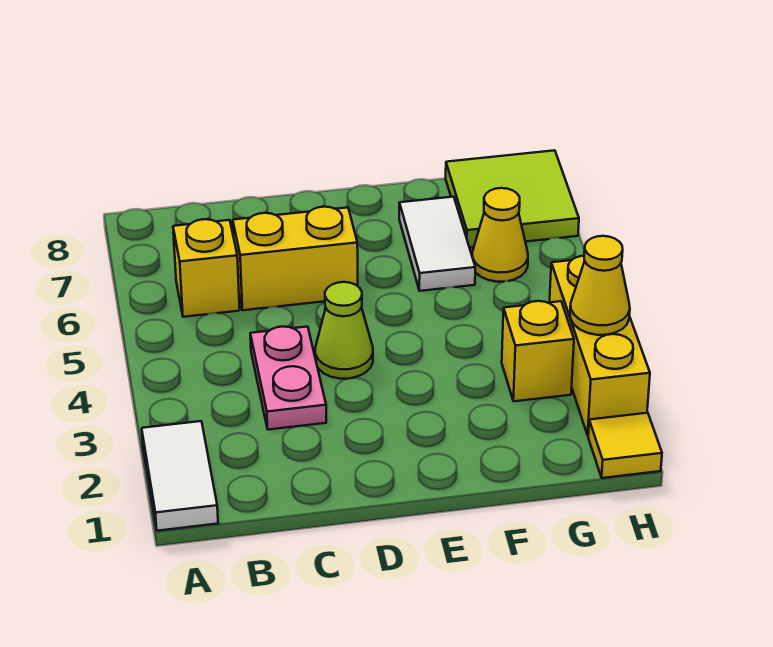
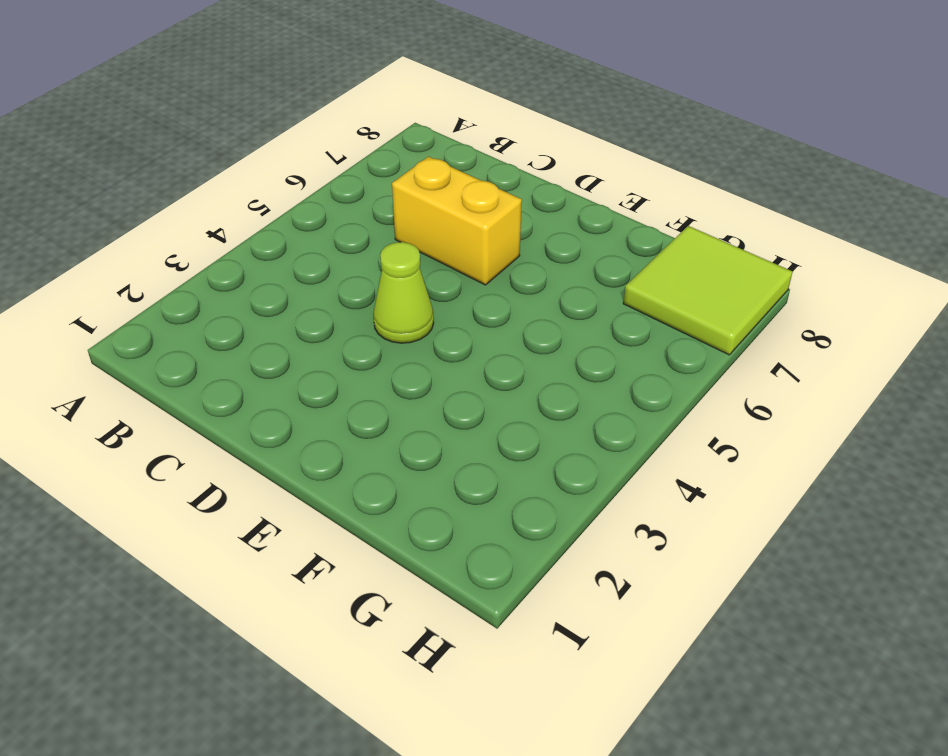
none -> white 1x2 tile [142,421,218,531]
none -> yellow 1x1 brick [173,219,240,317]
none -> pink 1x2 plate [250,327,326,430]

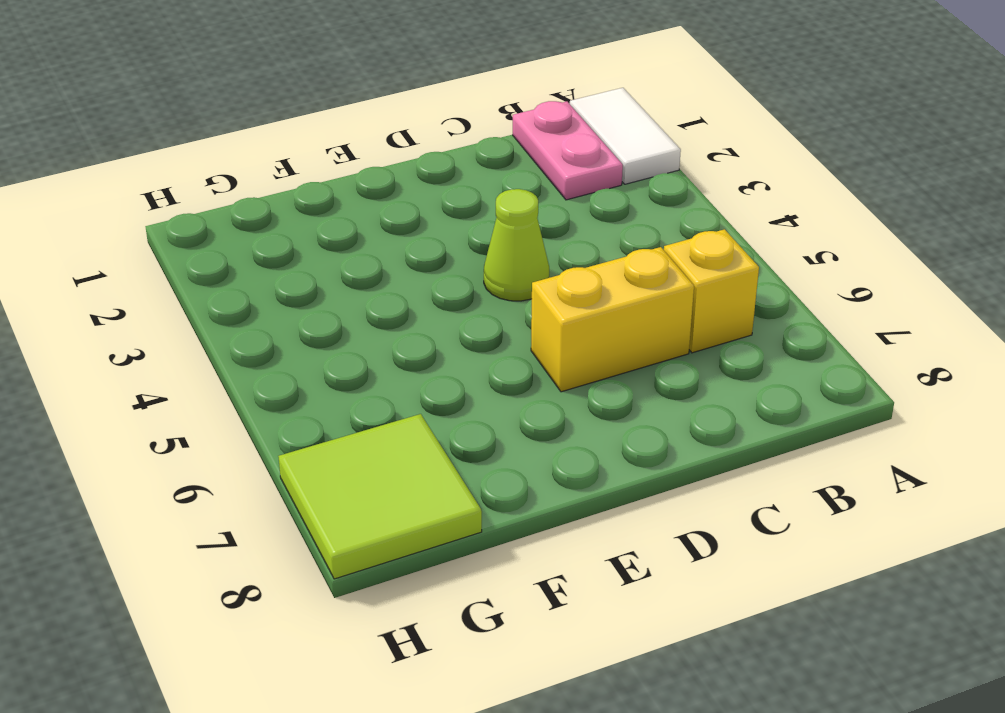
pink 1x2 plate [513,101,623,200] -> pink 1x2 plate moved to [250,327,326,430]
none -> white 1x2 tile [399,197,475,291]
none -> yellow 1x1 brick [502,301,574,401]
none -> yellow 1x1 cone [472,188,528,282]

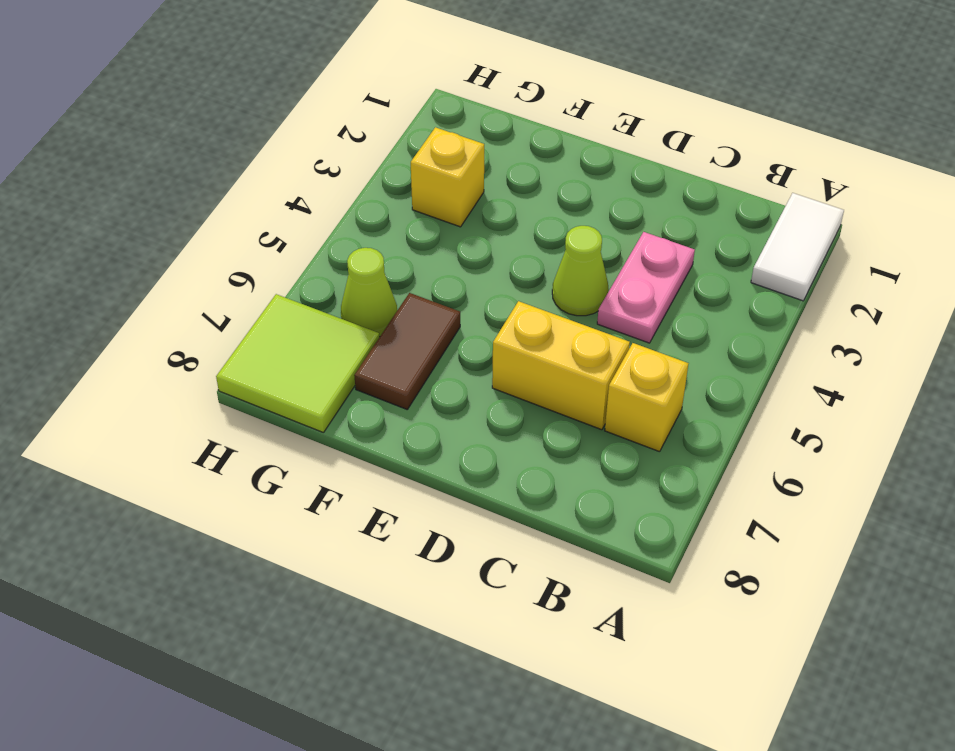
brown 1x2 tile [354,293,460,409] -> white 1x2 tile [399,197,475,291]
lime 1x1 cone [341,248,397,337] -> yellow 1x1 cone [472,188,528,282]
none -> yellow 1x1 tile [588,413,662,478]
none -> yellow 1x3 brick [550,256,650,435]
none -> yellow 1x1 cone [570,236,630,335]

